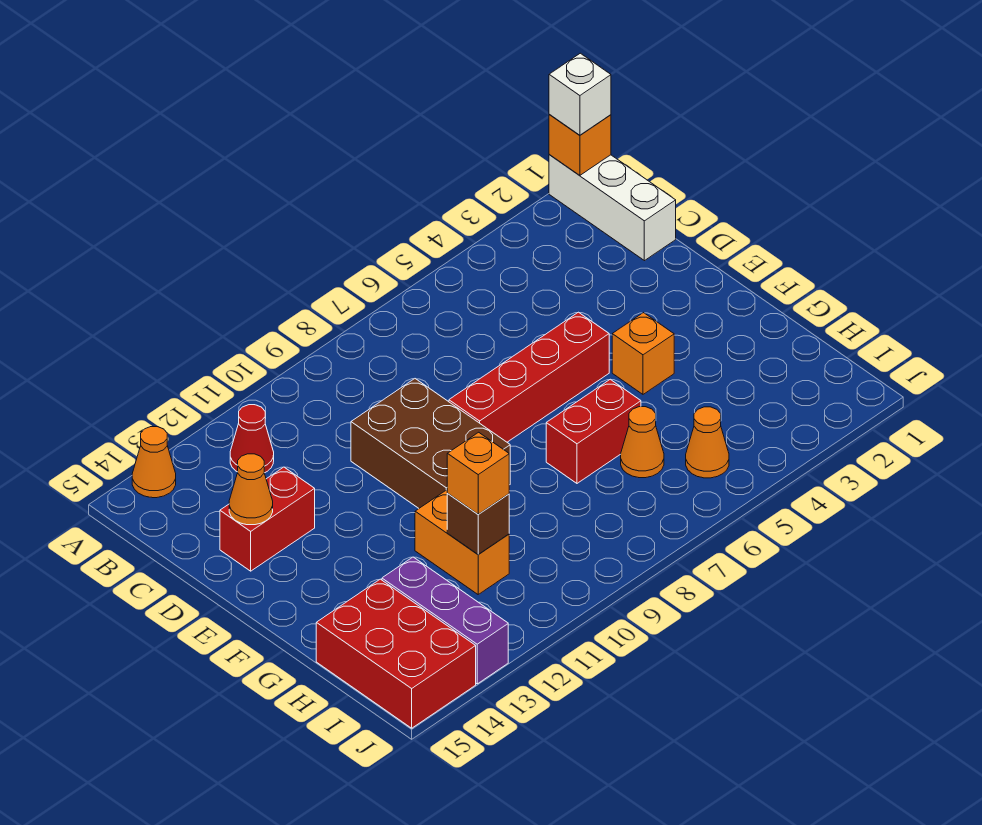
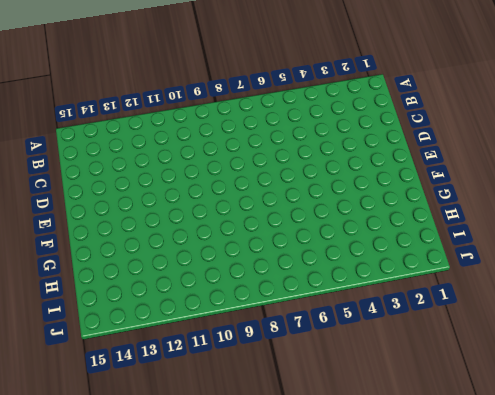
none -> white 1x3 brick [549,155,676,261]
none -> orange 1x1 cone [132,427,176,498]
none -> red 1x1 cone [230,405,274,473]

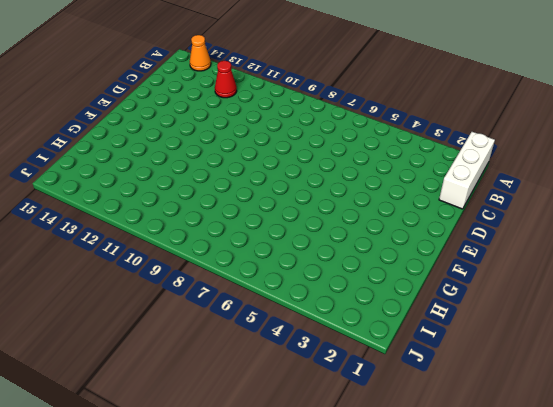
none -> brown 2x3 brick [351,379,510,508]
none -> red 1x2 brick [220,467,315,571]
none -> red 1x4 brick [449,312,609,442]

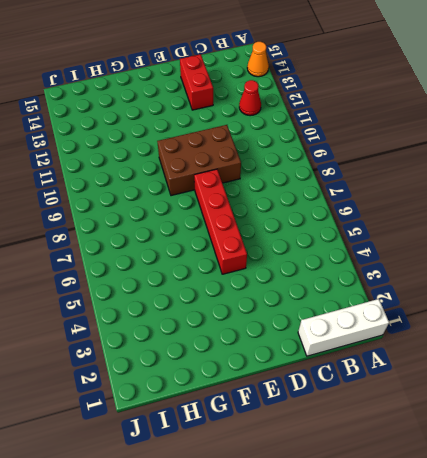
none -> orange 1x1 brick [612,313,674,394]
none -> red 1x2 brick [546,379,641,483]
none -> orange 1x2 brick [415,490,509,594]

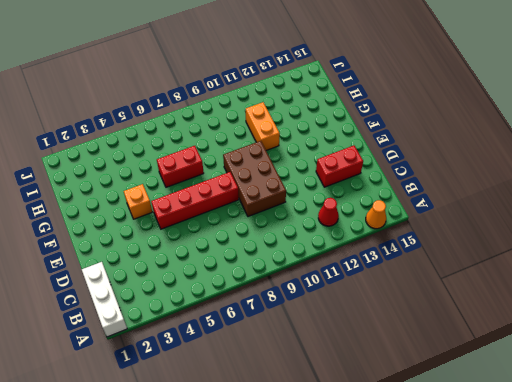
none -> orange 1x1 cone [621,407,664,478]
none -> purple 1x3 brick [382,557,508,684]
none -> red 2x3 brick [316,579,476,728]

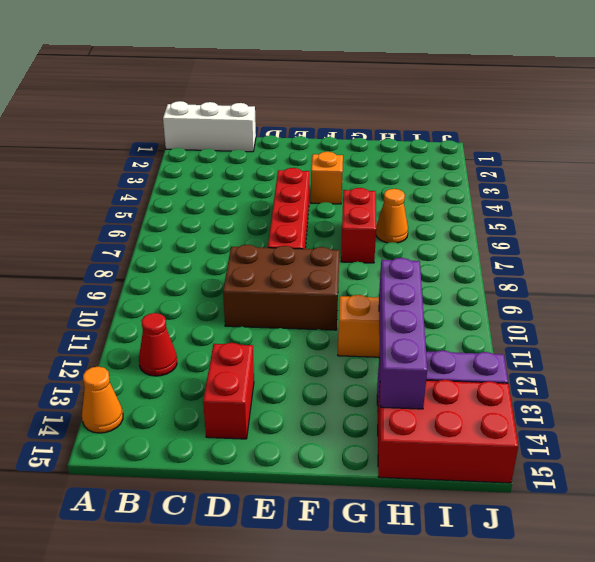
purple 1x4 brick [379,258,427,409] -> brown 1x1 brick [447,494,509,554]
none -> orange 1x1 cone [686,407,729,478]
none -> orange 1x1 brick [549,115,611,175]
none -> orange 1x1 cone [229,454,273,525]

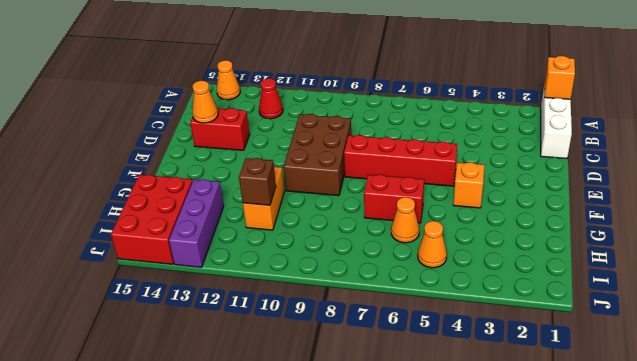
none -> white 1x1 brick [549,53,611,135]
none -> orange 1x1 brick [447,432,509,514]

